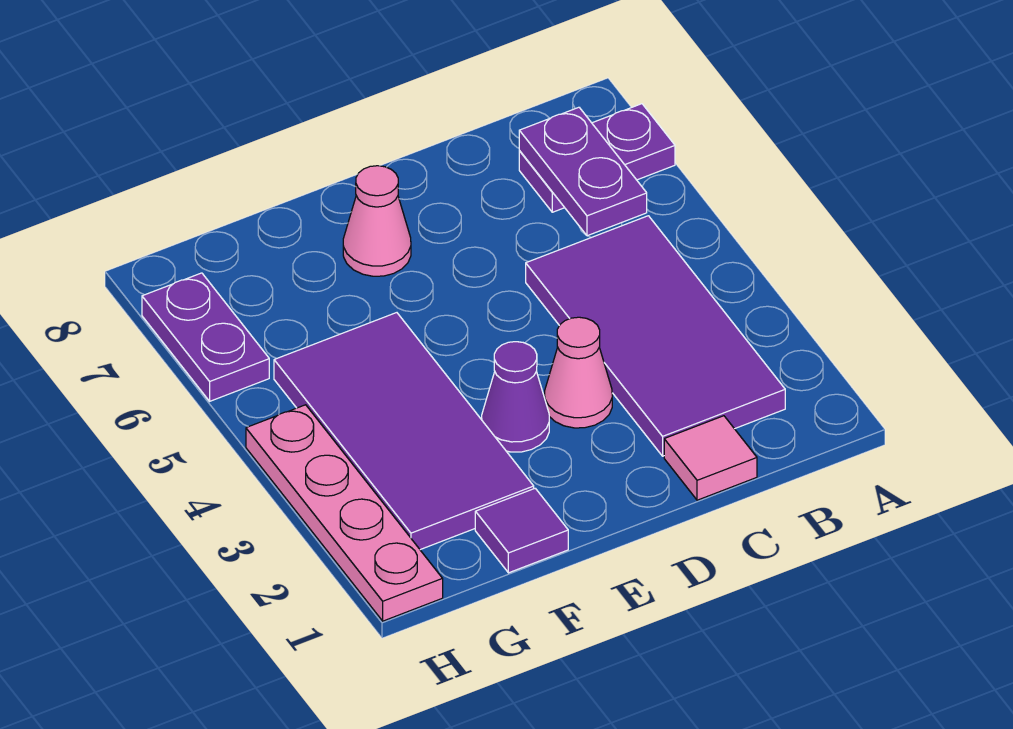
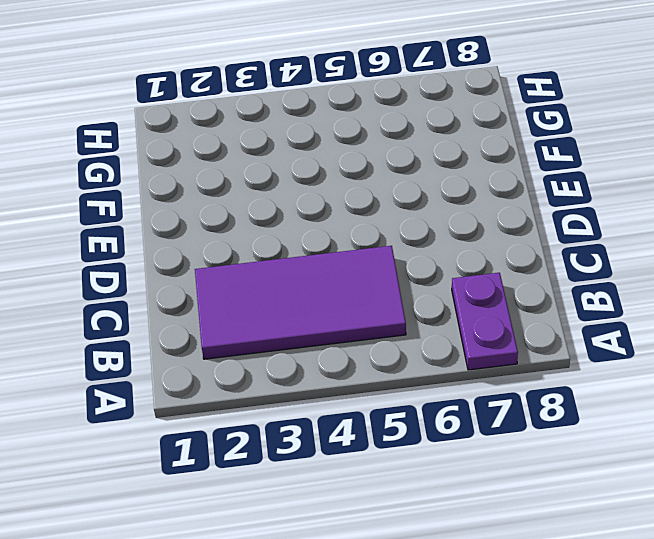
none -> pink 1x1 tile [664,416,757,500]
none -> pink 1x1 cone [545,317,612,428]

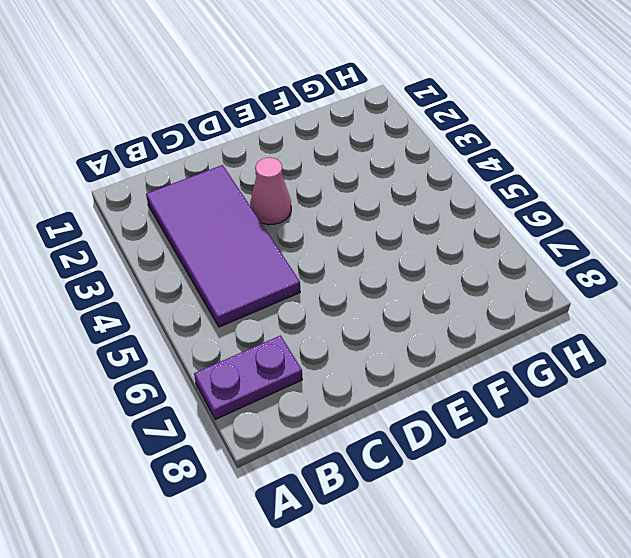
none -> pink 1x1 tile [664,416,757,500]
none -> purple 1x1 cone [482,342,549,452]

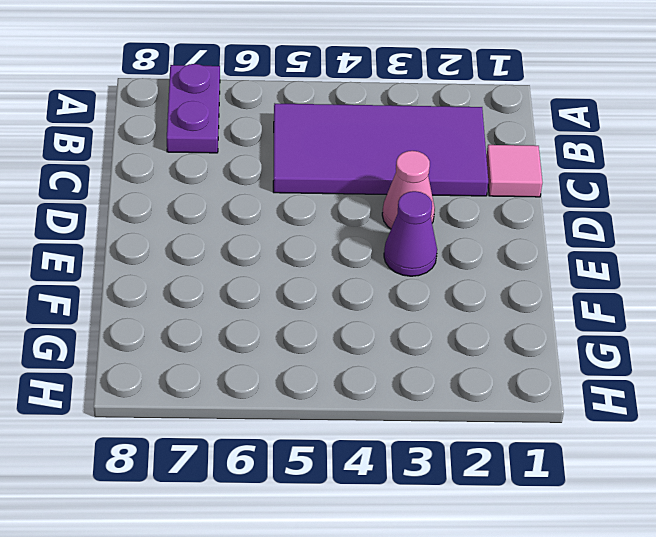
none -> pink 1x1 cone [343,166,411,276]
none -> purple 1x1 tile [475,488,568,573]

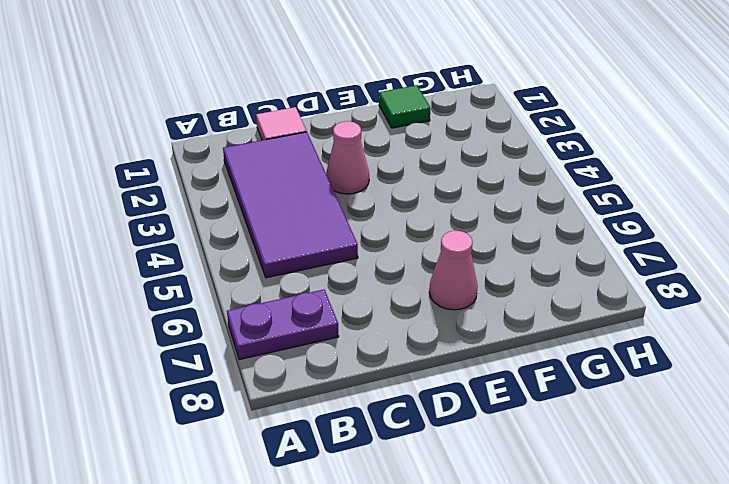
green 1x1 tile [379,85,430,128] -> purple 1x1 tile [475,488,568,573]
none -> purple 1x1 cone [482,342,549,452]
none -> purple 2x4 tile [274,313,534,550]

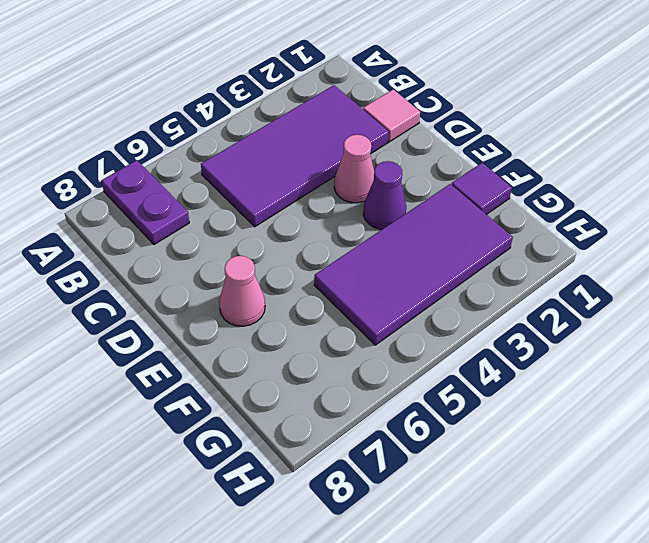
none -> pink 1x4 plate [246,405,443,621]
none -> purple 1x2 plate [142,273,269,401]

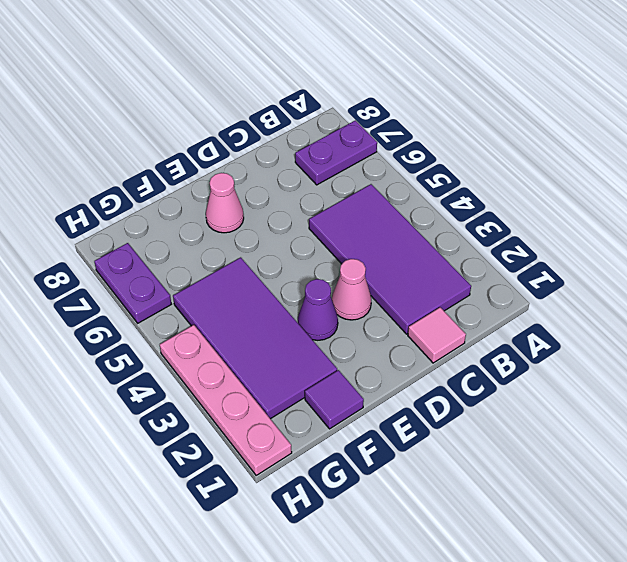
none -> purple 1x2 plate [519,107,647,236]

